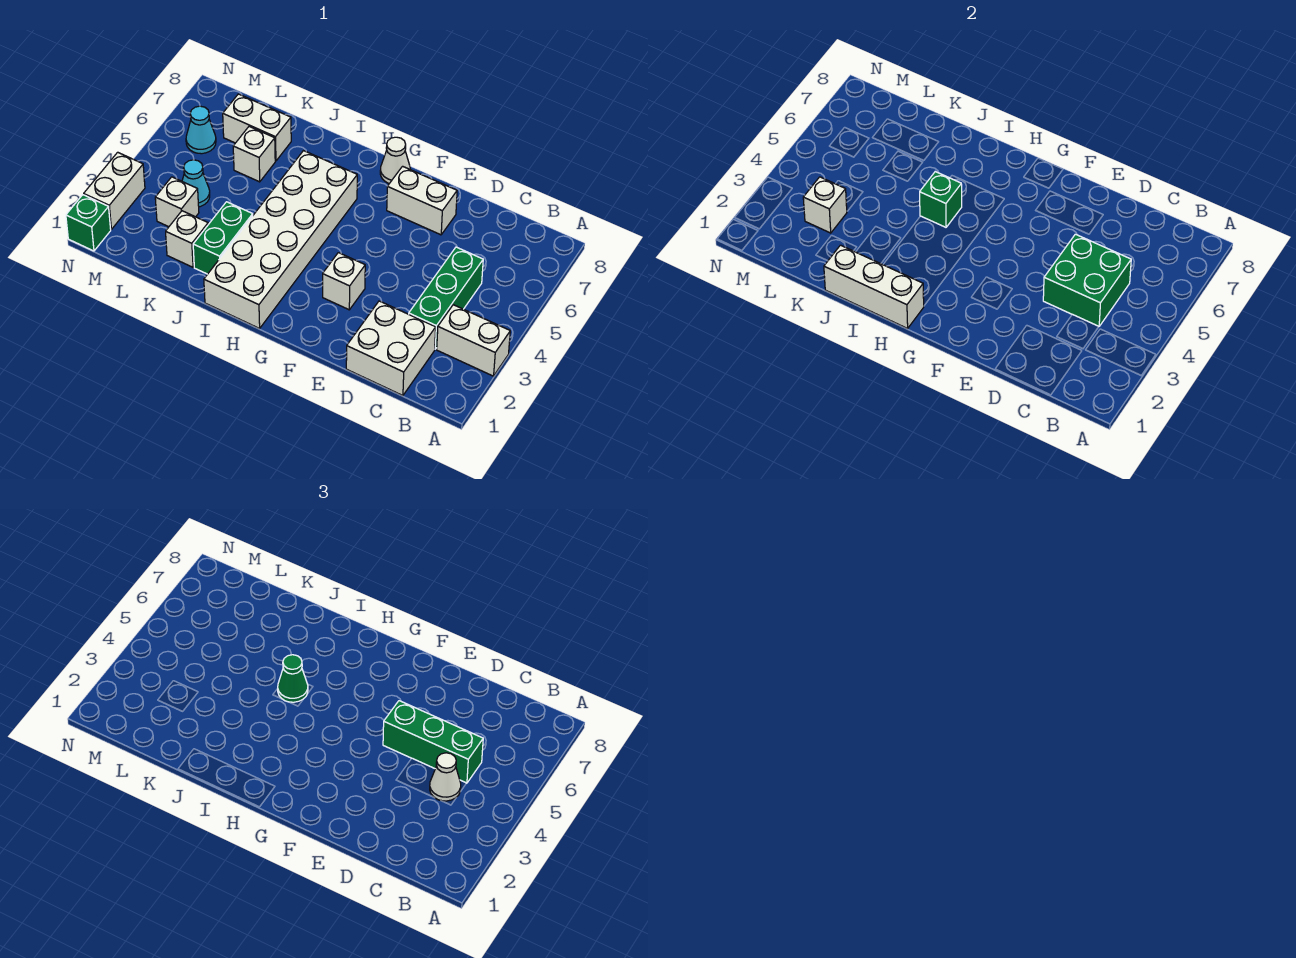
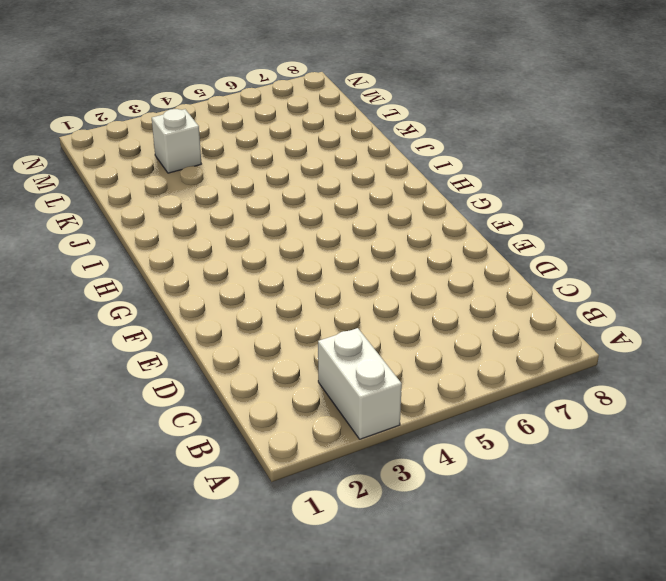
none -> white 2x2 brick [346,301,436,396]
none -> green 1x3 brick [409,247,483,349]
none -> white 1x2 brick [387,166,457,235]

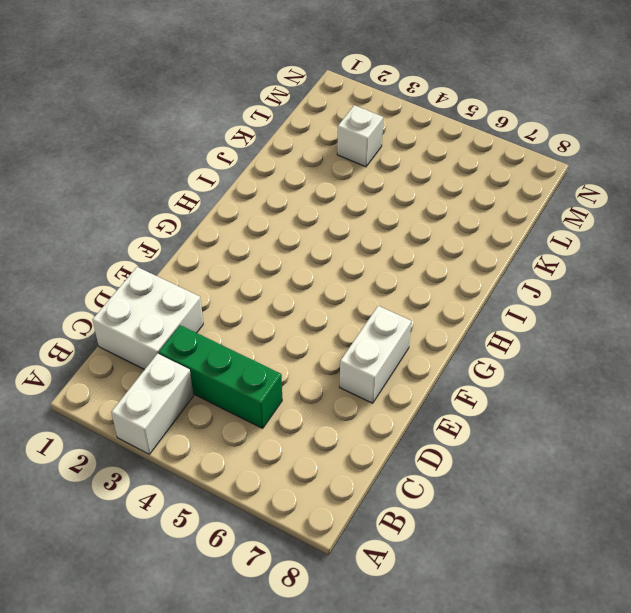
none -> white 1x1 brick [323,253,365,310]
none -> white 1x1 cone [380,137,410,184]
none -> white 2x6 brick [204,151,357,328]

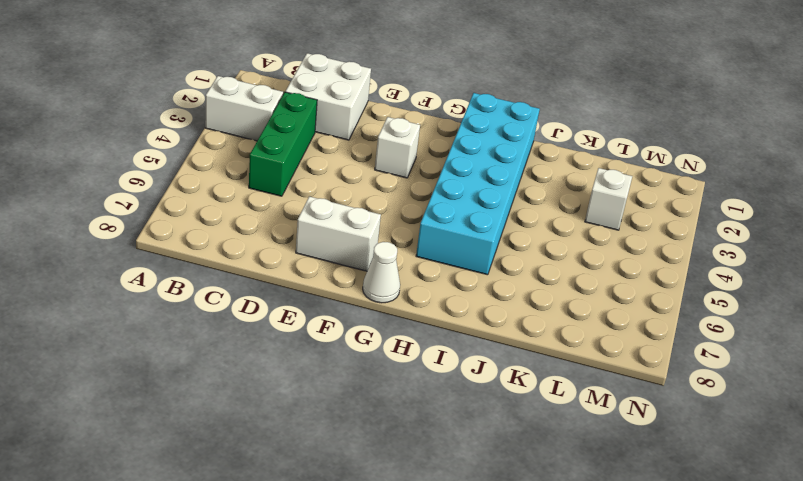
cyan 2x6 brick [416,93,540,275] -> white 2x6 brick [204,151,357,328]
none -> green 1x2 brick [193,202,253,274]
none -> white 1x1 brick [166,211,208,267]
none -> white 1x1 brick [233,127,275,182]

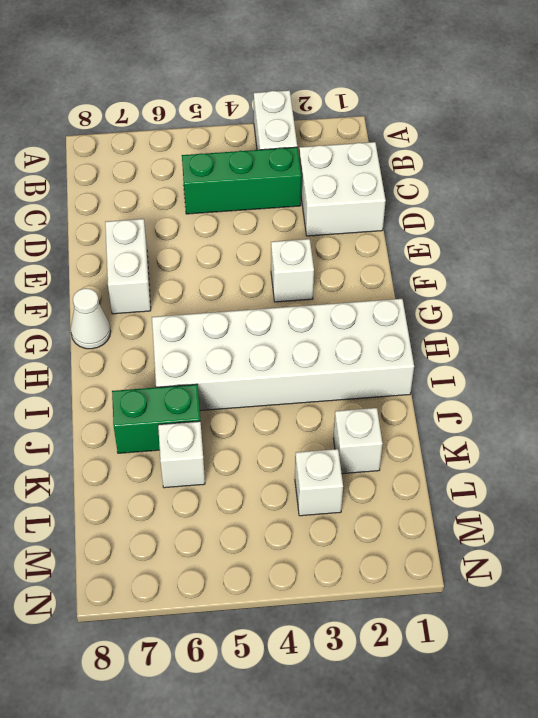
green 1x2 brick [112,384,200,453] -> green 1x2 brick moved to [193,202,253,274]
none -> white 1x2 brick [223,94,291,161]
none -> cyan 1x1 cone [182,160,210,207]
none -> cyan 1x1 cone [186,106,216,154]

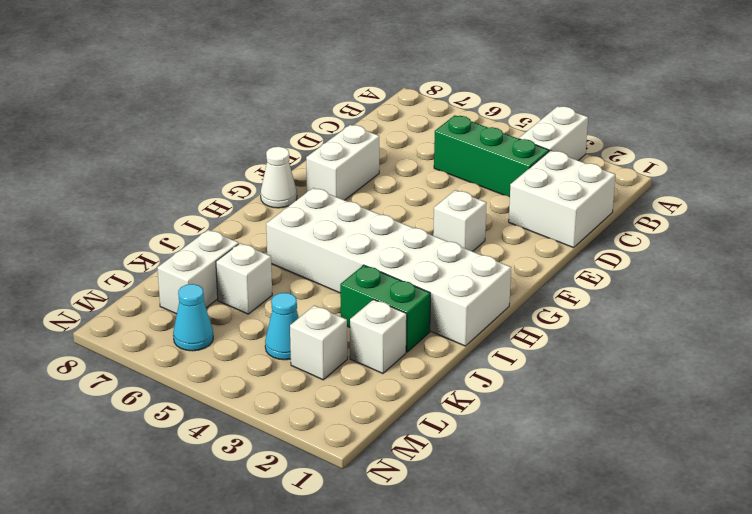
none -> green 1x1 brick [66,195,111,251]
none -> white 1x2 brick [84,152,145,229]
none -> green 2x2 brick [1043,234,1131,326]

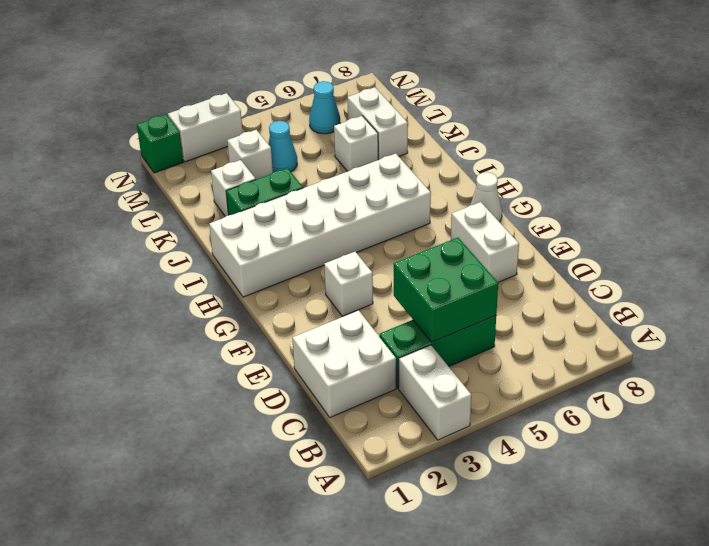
none -> white 1x3 brick [824,245,924,328]
none -> green 1x1 brick [920,172,962,227]
none -> white 1x1 brick [803,177,847,233]

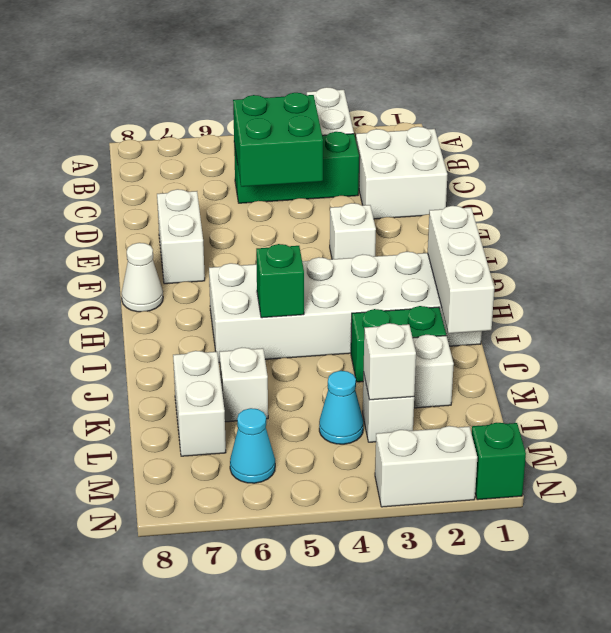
none -> white 1x1 cone [430,753,461,801]
none -> green 1x3 brick [383,701,483,783]
none -> green 1x1 cone [278,655,308,702]

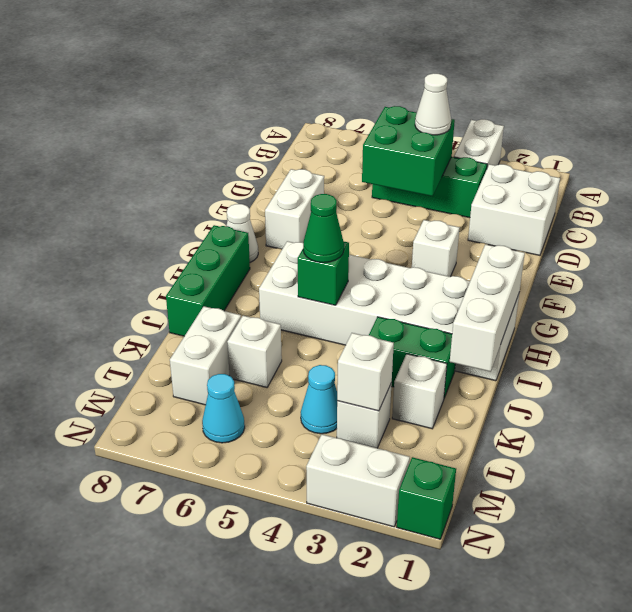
green 1x3 brick [166,225,250,336] -> green 1x3 brick moved to [383,701,483,783]

